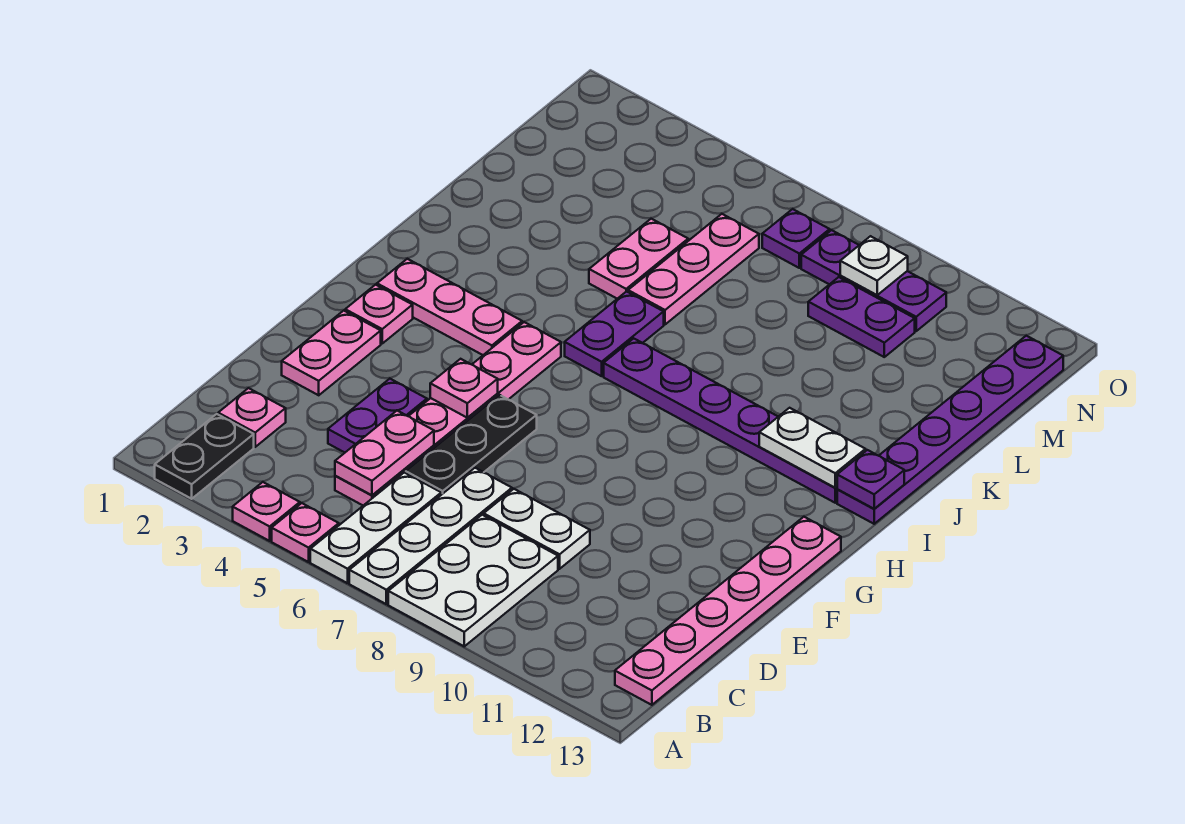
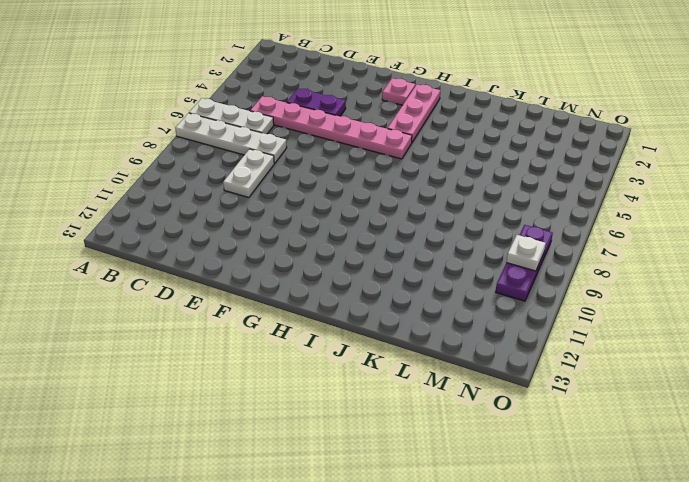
none -> black 1x2 plate [155,414,254,499]
none -> pink 1x1 plate [233,482,300,541]
none -> pink 1x1 plate [272,503,339,562]

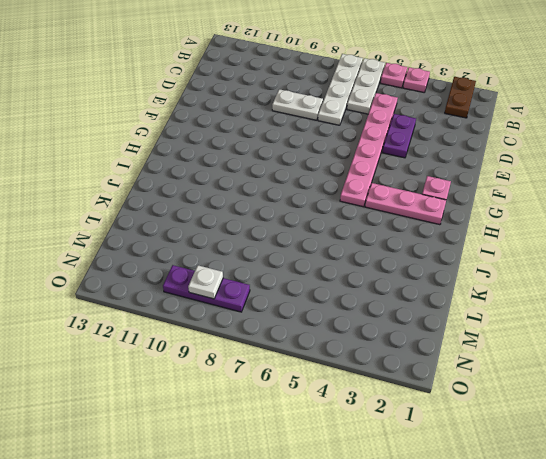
brown 1x2 plate [445,77,476,118] -> black 1x2 plate [155,414,254,499]
none -> white 2x3 plate [388,515,558,646]
none -> pink 1x6 plate [615,517,841,705]
none -> pink 1x1 plate [218,388,286,447]

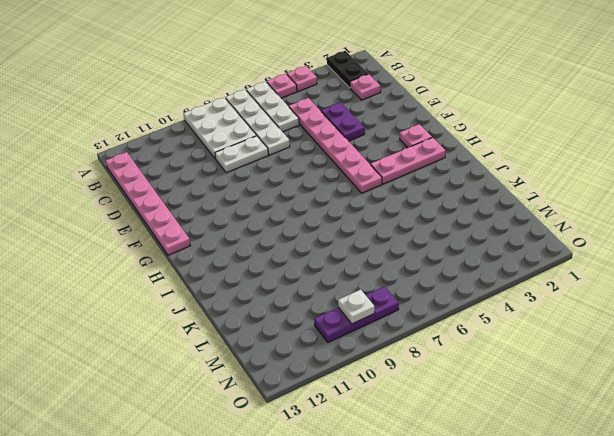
none -> black 1x3 plate [406,395,537,495]
none -> pink 1x2 plate [282,311,381,395]
none -> purple 1x2 plate [565,291,664,376]

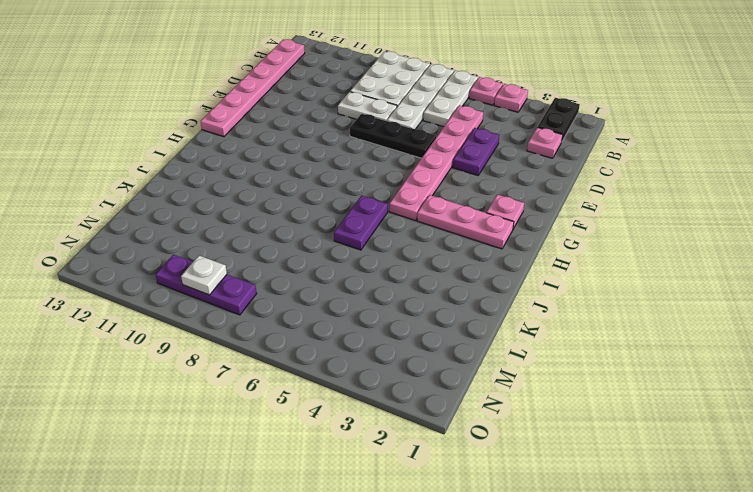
black 1x3 plate [350,114,436,158] -> black 1x3 plate turned to [406,395,537,495]
none -> pink 1x2 plate [282,311,381,395]
none -> purple 1x6 plate [604,338,838,503]
none -> purple 1x6 plate [837,336,1063,524]

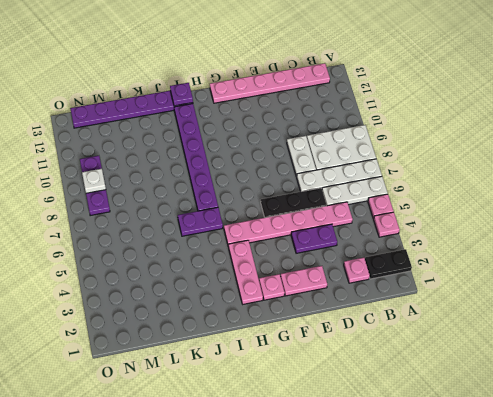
none -> pink 1x2 plate [589,219,688,299]
none -> pink 1x3 plate [628,214,759,324]
none -> purple 1x2 plate [808,277,915,357]

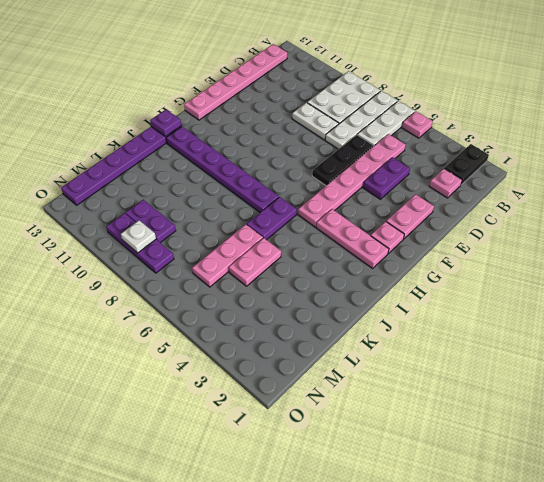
none -> pink 1x1 plate [233,482,300,541]
none -> purple 1x1 plate [762,209,830,268]
none -> pink 1x2 plate [335,410,434,495]

